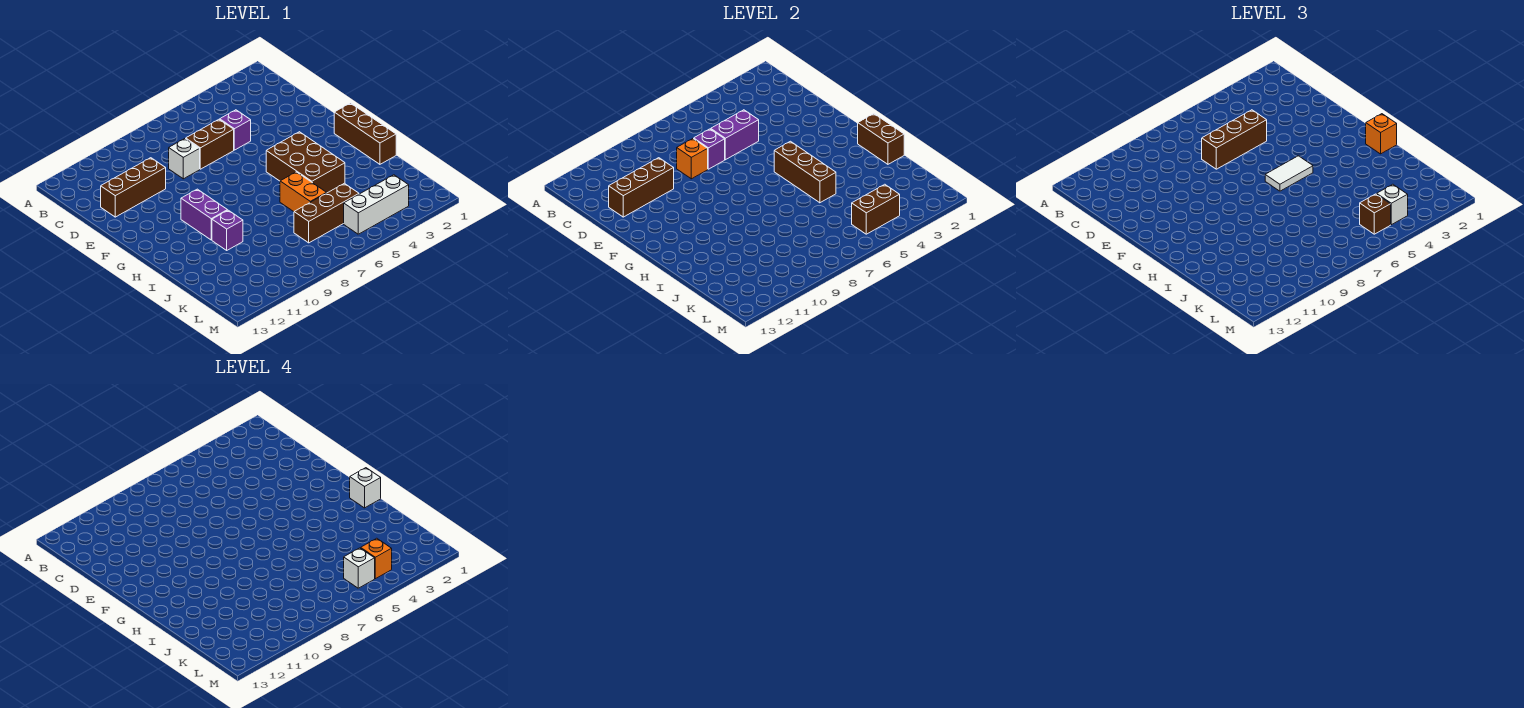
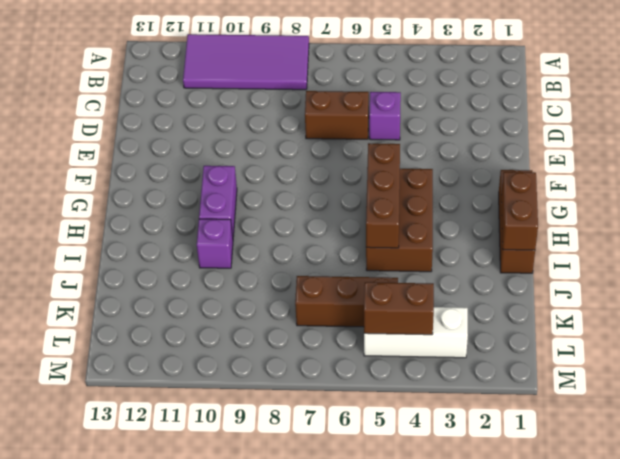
purple 2x4 tile [183,34,309,90] -> none
none -> white 1x1 brick [169,139,200,179]
none -> brown 1x3 brick [101,158,166,217]
none -> orange 1x2 brick [280,172,326,212]

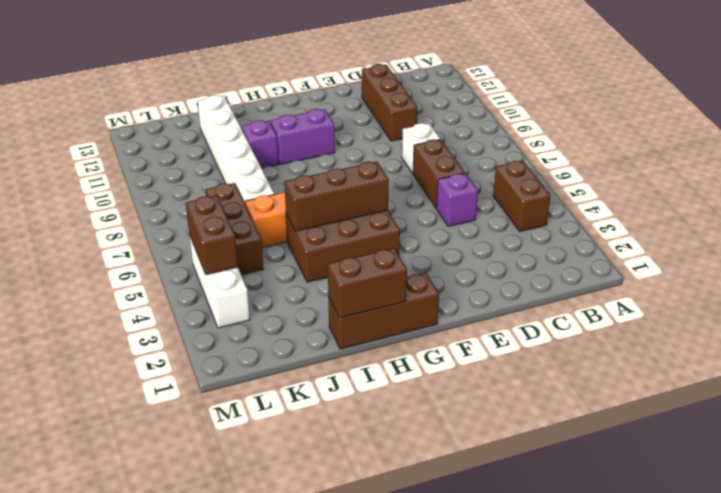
brown 1x2 brick [493,161,550,232] -> none
white 1x6 brick [198,95,274,203] -> none
none -> purple 1x2 brick [711,110,759,160]
none -> purple 1x1 brick [694,129,725,169]
none -> orange 1x1 brick [677,139,708,179]

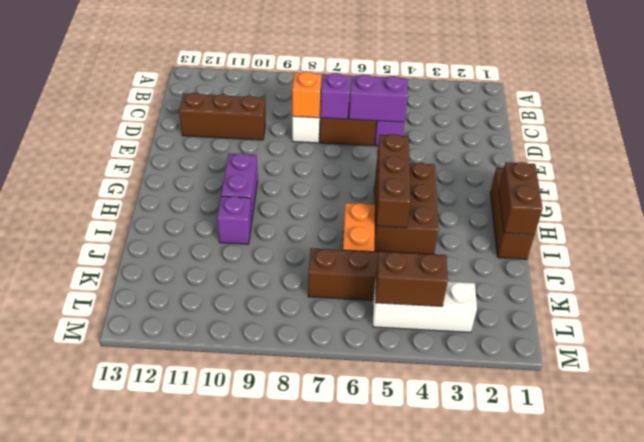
none -> brown 1x3 brick [609,158,674,217]
none -> brown 1x3 brick [1202,110,1267,169]
none -> white 1x2 tile [1265,156,1313,191]

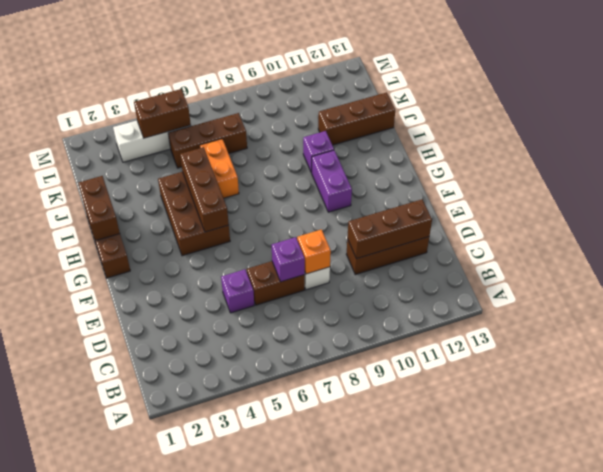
brown 1x3 brick [318,92,395,145] -> brown 1x3 brick moved to [1202,110,1267,169]
none -> purple 1x2 brick [711,110,759,160]
none -> white 1x2 tile [1265,156,1313,191]
none -> orange 1x1 brick [1366,114,1397,154]

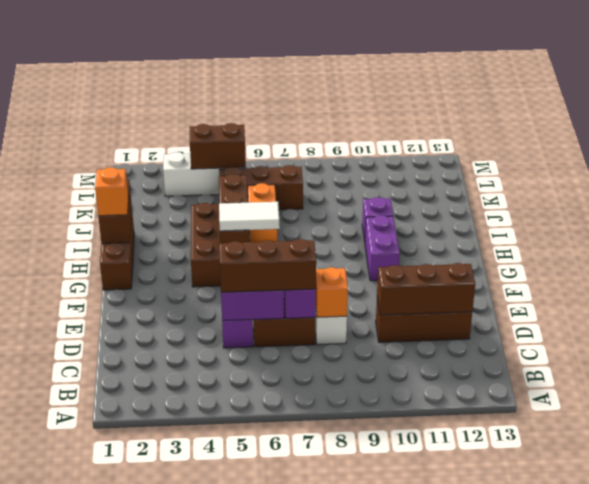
none -> white 1x1 brick [1377,184,1408,225]
none -> brown 1x1 brick [1360,194,1391,234]
none -> white 1x1 brick [350,468,381,508]

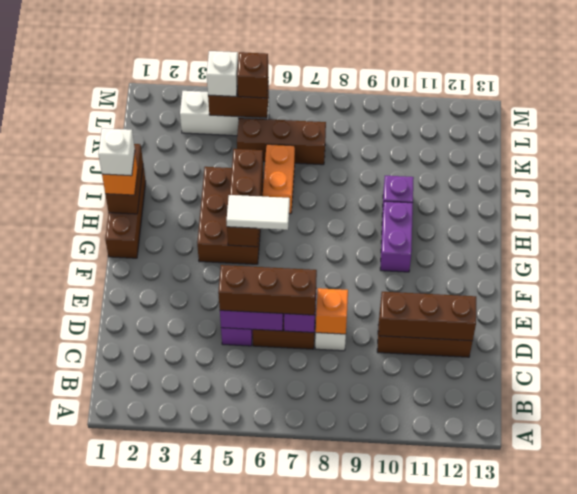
none -> orange 1x1 brick [361,538,392,579]
none -> white 1x1 brick [344,548,375,588]

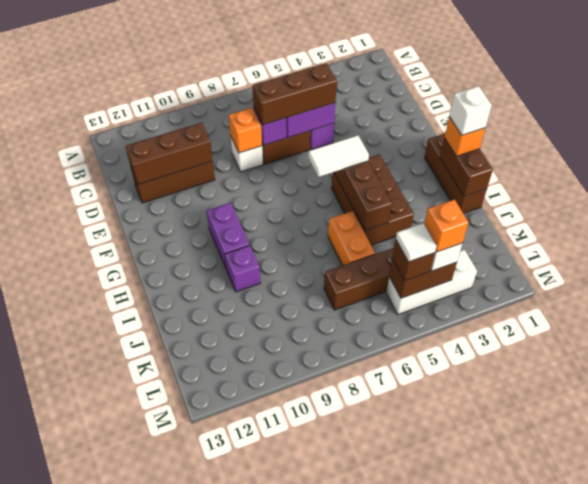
white 1x1 tile [396,223,437,262] -> white 1x1 brick [344,548,375,588]

